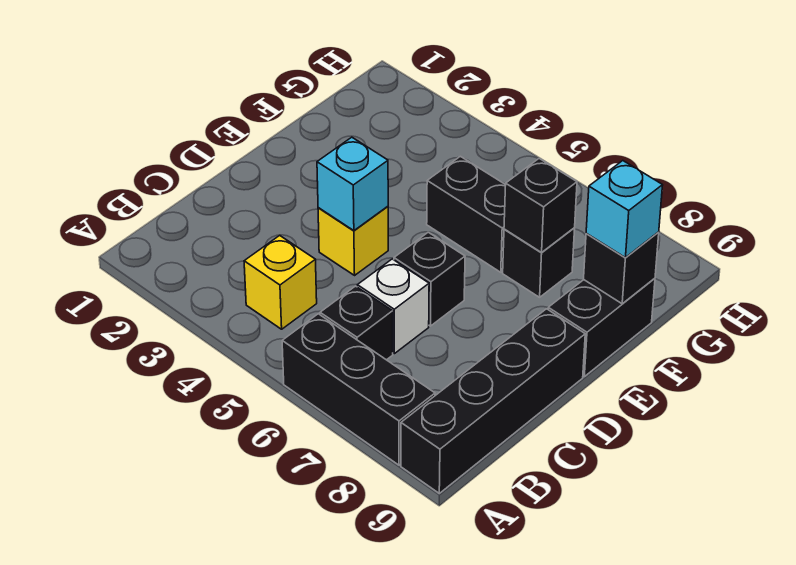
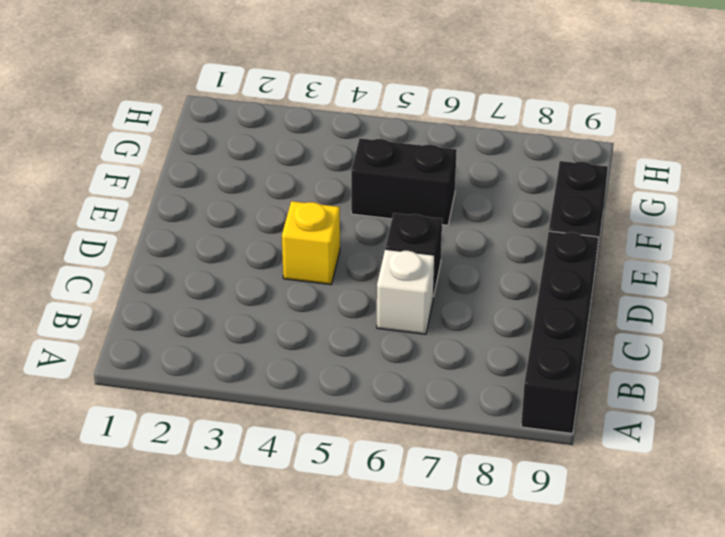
none -> black 1x3 brick [282,314,435,465]
none -> yellow 1x1 brick [244,235,317,329]
none -> black 1x1 brick [320,286,393,360]

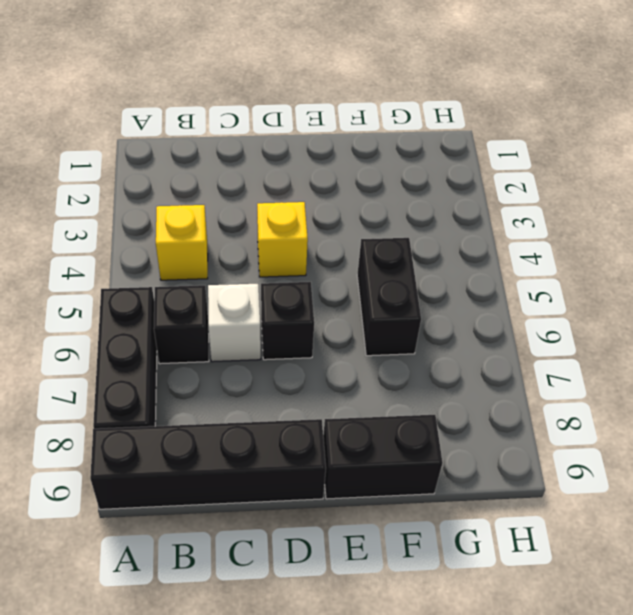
none -> black 1x1 brick [503,228,575,297]
none -> cyan 1x1 brick [317,137,388,231]
none -> black 1x1 brick [504,159,577,252]

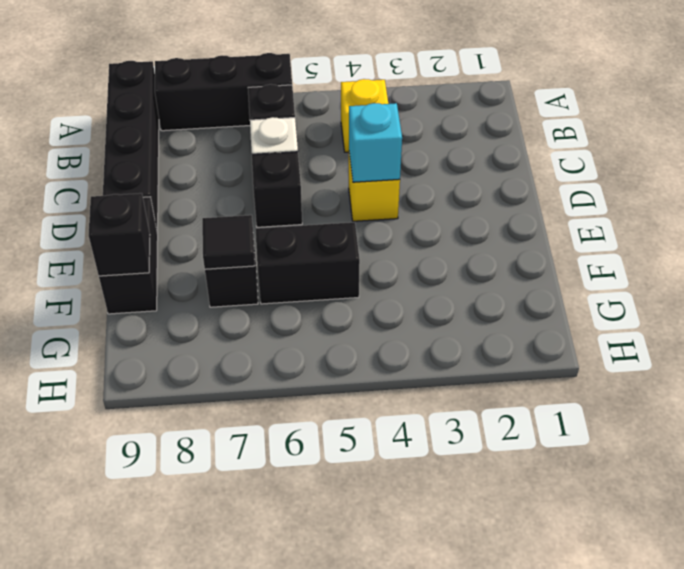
black 1x1 tile [202,215,255,269] -> black 1x1 brick [504,159,577,252]
none -> cyan 1x1 brick [586,161,663,258]

